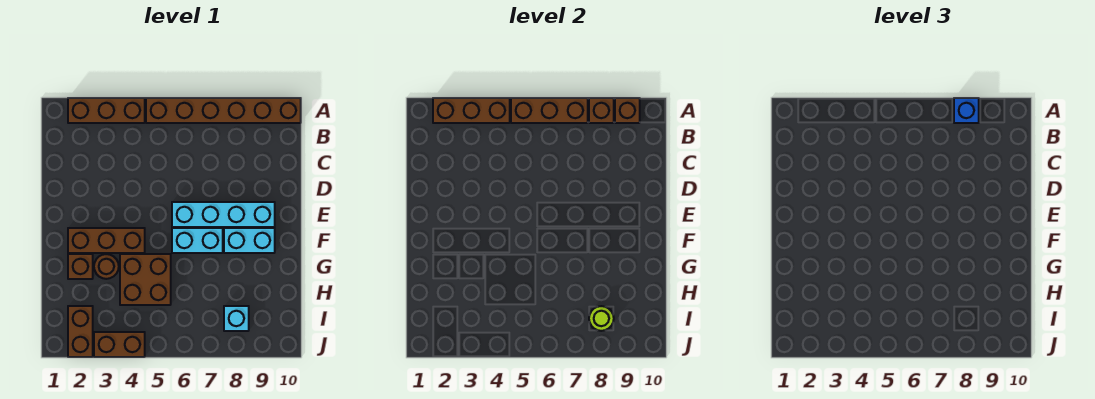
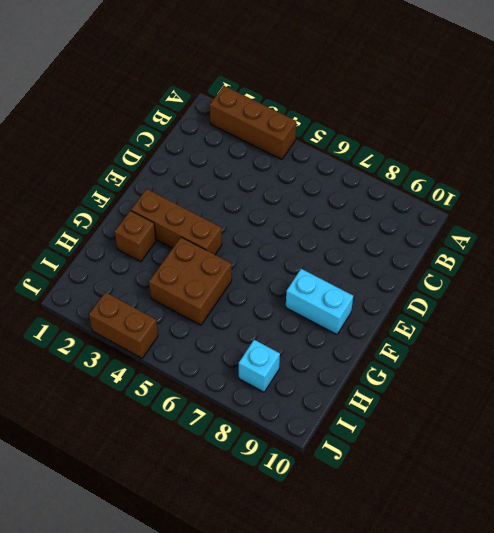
none -> brown 1x6 brick [146,98,301,123]
none -> cyan 1x4 brick [172,202,275,227]
none -> cyan 1x2 brick [172,228,223,253]

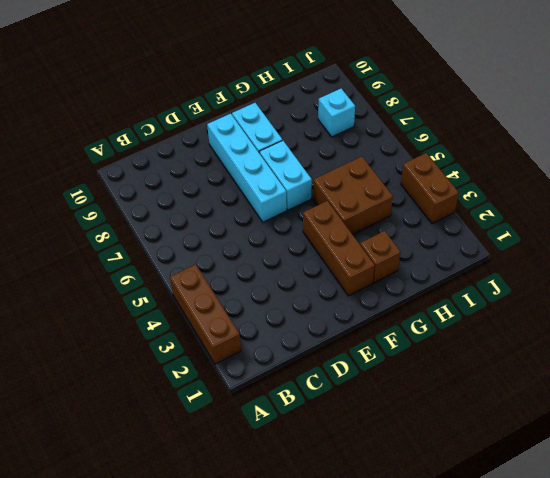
none -> brown 1x6 brick [146,98,301,123]
none -> brown 1x1 round brick [94,254,119,279]
none -> brown 1x2 brick [68,306,93,357]

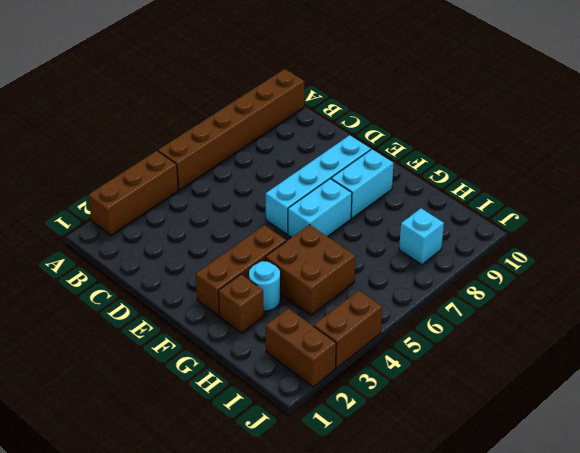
cyan 1x1 round brick [249,261,280,311] -> brown 1x1 round brick [94,254,119,279]
none -> brown 1x3 brick [433,98,510,123]
none -> brown 1x3 brick [511,98,588,123]
none -> brown 1x1 brick [589,98,614,123]

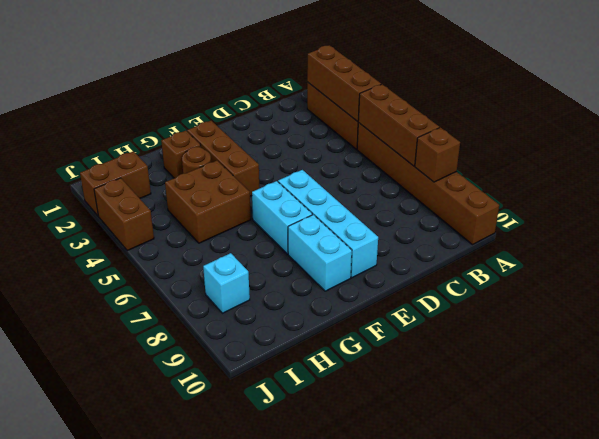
none -> brown 1x1 brick [615,98,640,123]
none -> lime 1x1 round brick [589,306,614,331]
none -> blue 1x1 brick [954,98,979,123]

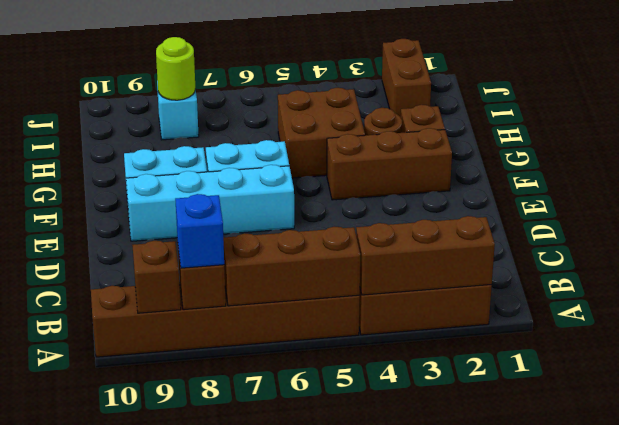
none -> brown 1x2 brick [94,332,145,357]

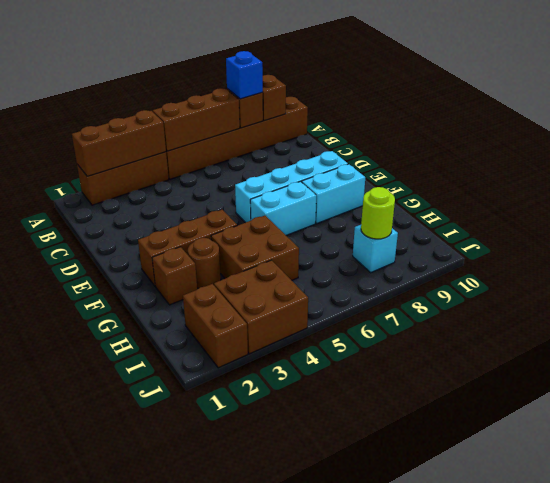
brown 2x2 brick [214,260,308,354] -> brown 1x2 brick [94,332,145,357]

